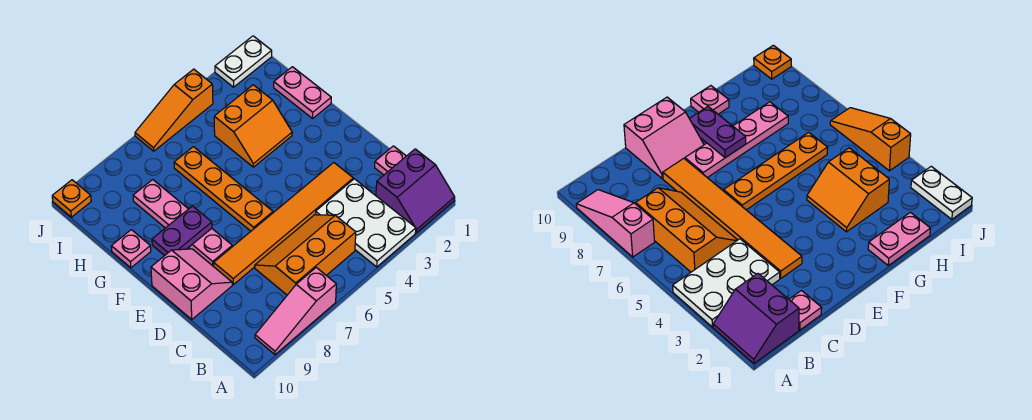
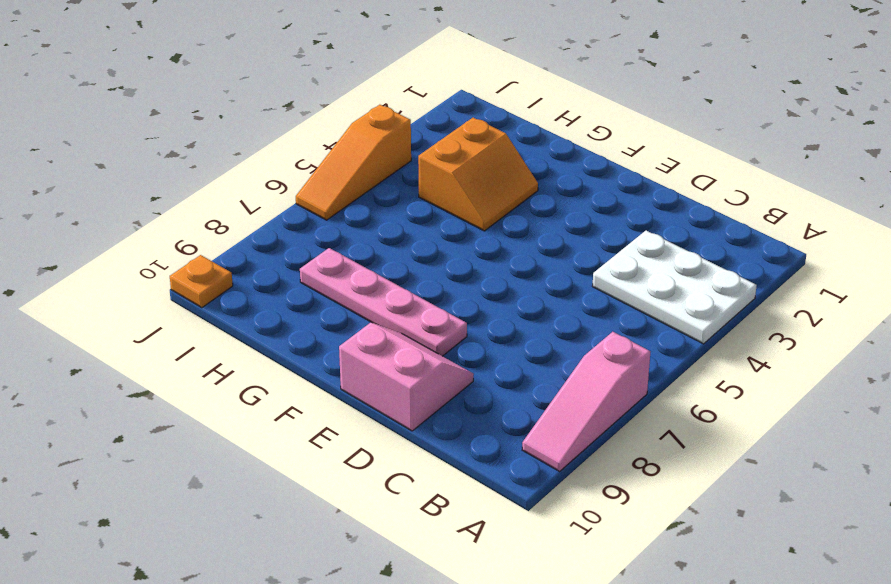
none -> purple 2x2 slope [376,149,455,233]
none -> orange 2x3 slope [255,215,356,295]
none -> pink 1x1 plate [375,146,406,175]

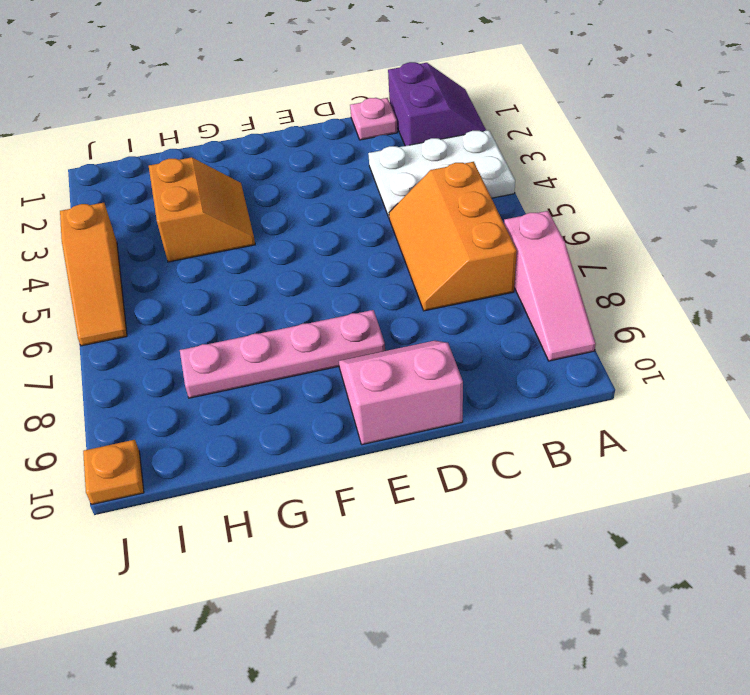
none -> orange 1x6 tile [214,163,353,285]
none -> orange 1x4 plate [174,147,273,231]
none -> pink 1x2 plate [274,67,331,118]

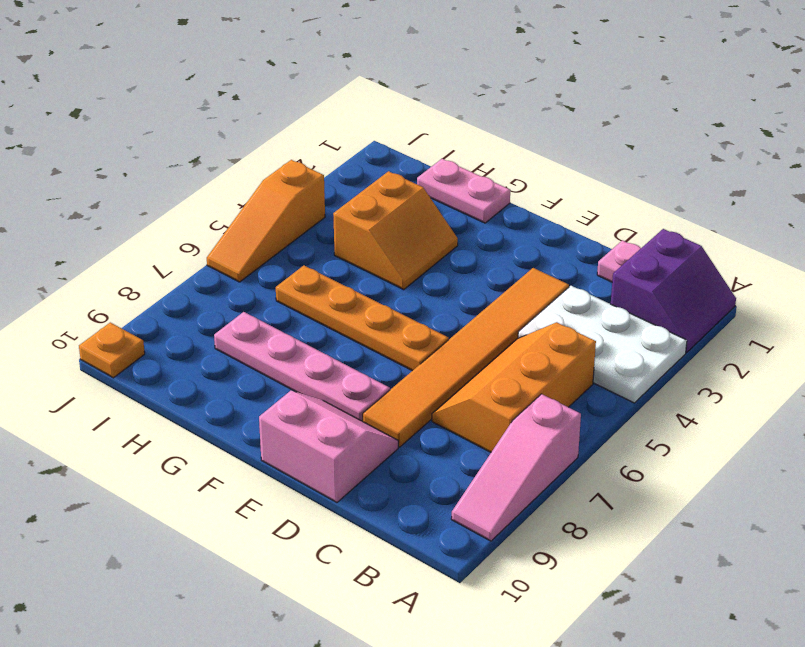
none -> pink 1x1 plate [111,230,151,268]
none -> white 1x2 plate [215,36,272,87]
none -> purple 1x2 plate [152,206,212,256]

